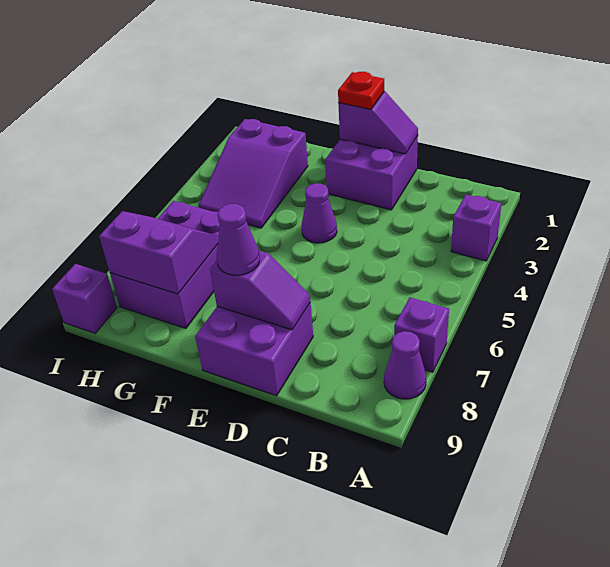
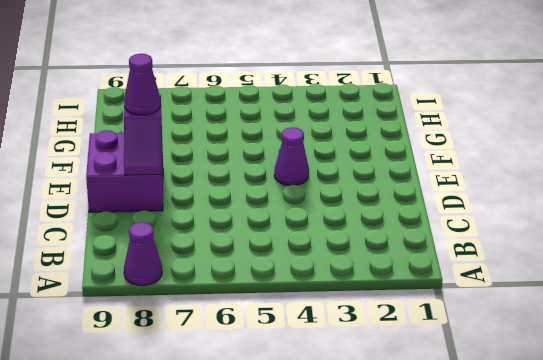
none -> purple 1x1 brick [451,195,502,261]
none -> purple 1x1 brick [394,298,449,372]
none -> purple 2x2 brick [325,136,418,210]

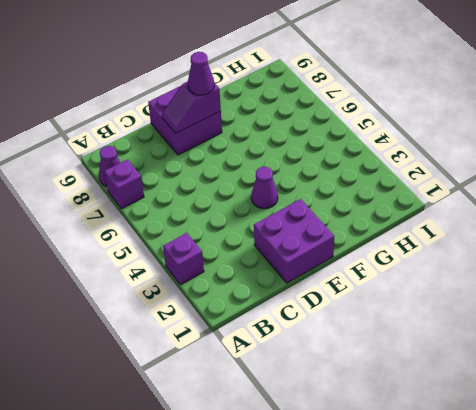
none -> purple 2x3 slope [199,119,308,228]
none -> purple 2x3 brick [110,201,220,328]
none -> purple 1x1 brick [52,264,117,333]

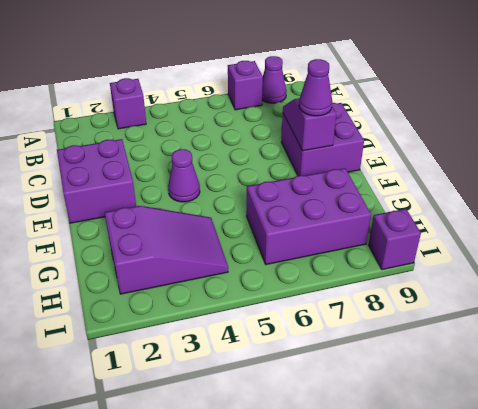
none -> purple 1x2 slope [338,91,418,154]
none -> purple 2x2 slope [99,211,218,294]
none -> red 1x1 plate [338,72,384,109]

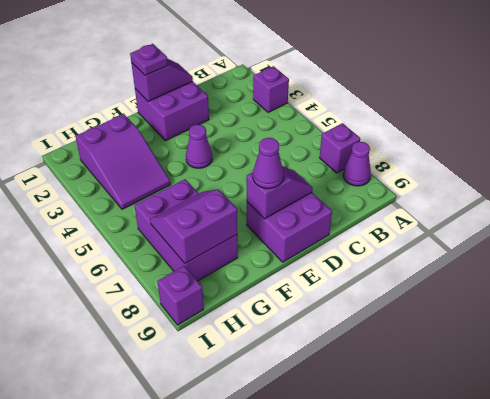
purple 1x1 plate [130,44,168,75] -> red 1x1 plate [338,72,384,109]

